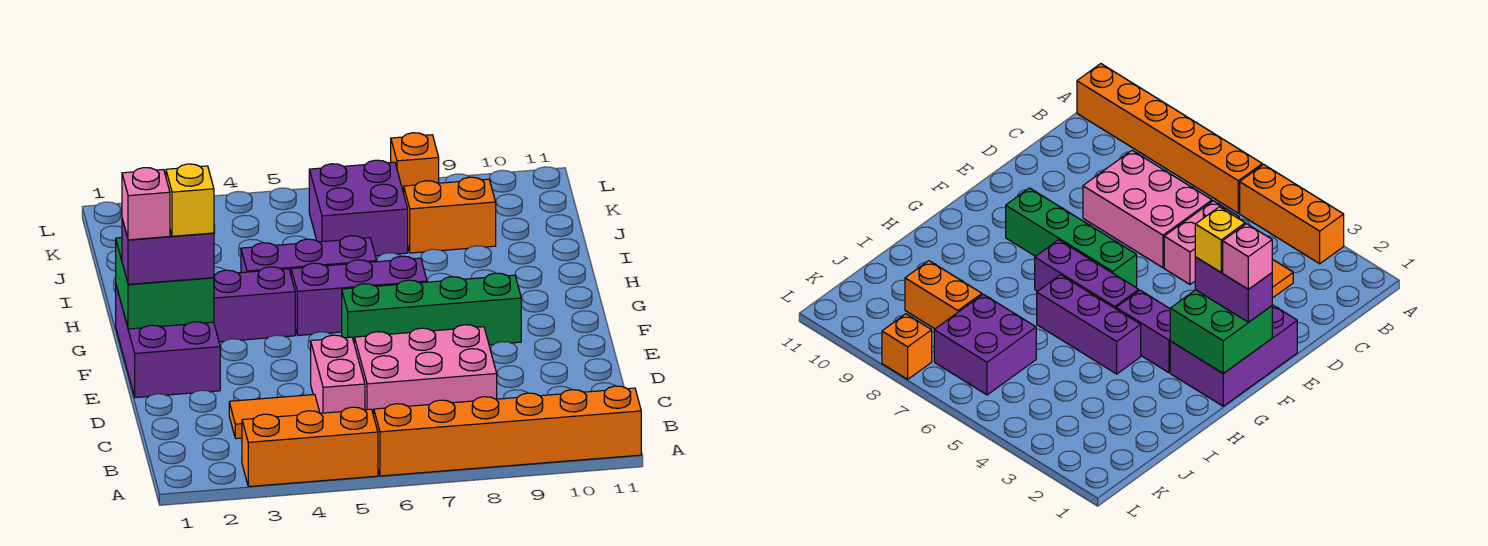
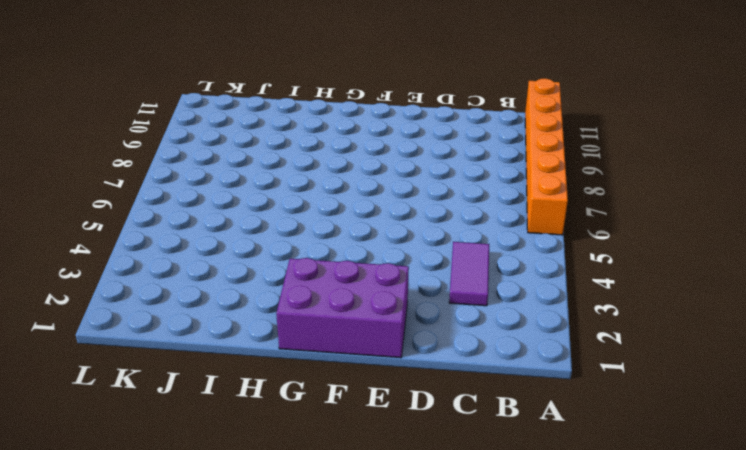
purple 1x2 tile [449,242,489,306] -> orange 1x2 tile [229,395,320,439]
none -> orange 1x3 brick [242,407,378,487]
none -> pink 1x2 brick [311,335,365,413]
none -> pink 2x3 brick [354,325,497,416]

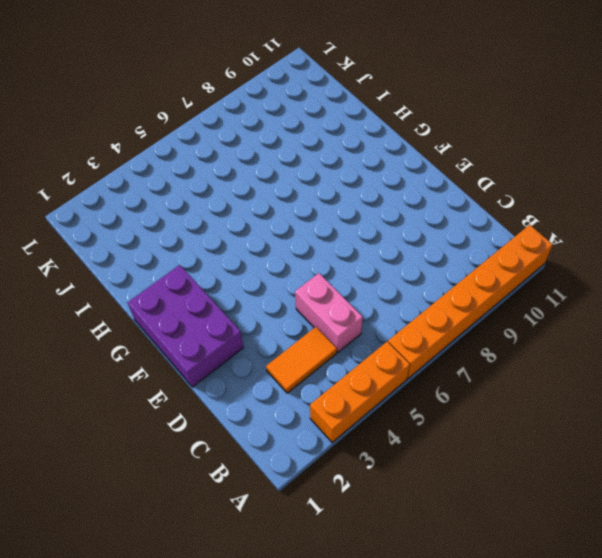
none -> pink 2x3 brick [354,325,497,416]
none -> green 1x4 brick [342,273,521,345]
none -> purple 1x2 brick [214,267,295,342]

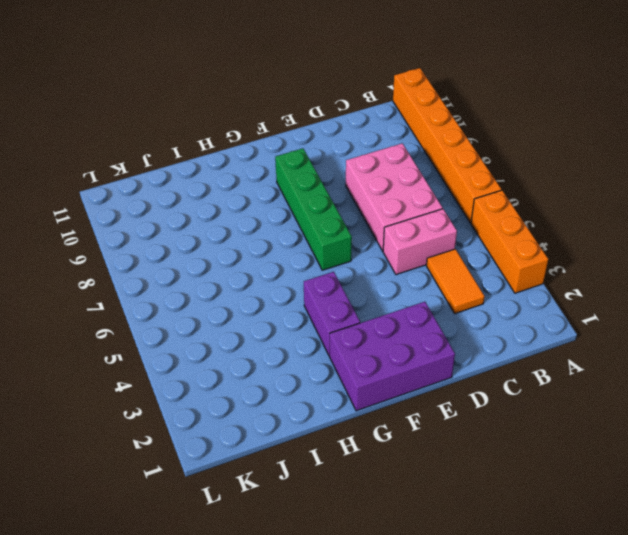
none -> purple 1x3 brick [291,256,427,336]
none -> purple 1x3 brick [241,236,377,274]
none -> purple 2x2 brick [309,160,408,256]

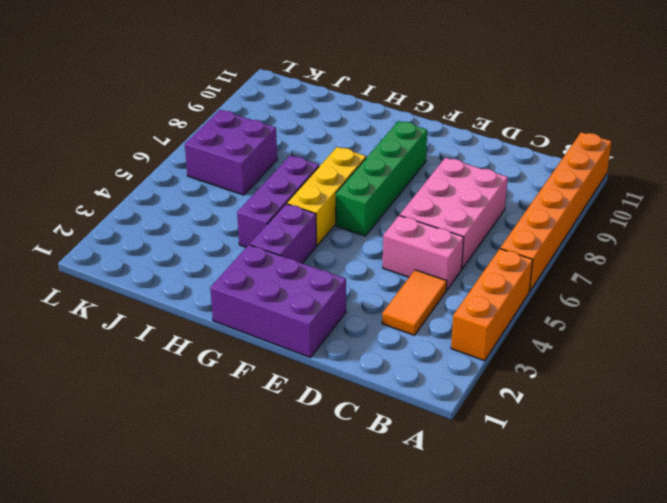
yellow 1x3 brick [287,147,366,245] -> purple 1x3 brick [291,256,427,336]
none -> orange 1x2 brick [404,177,496,253]
none -> orange 1x1 brick [391,133,439,193]
none -> green 2x2 brick [116,238,214,329]

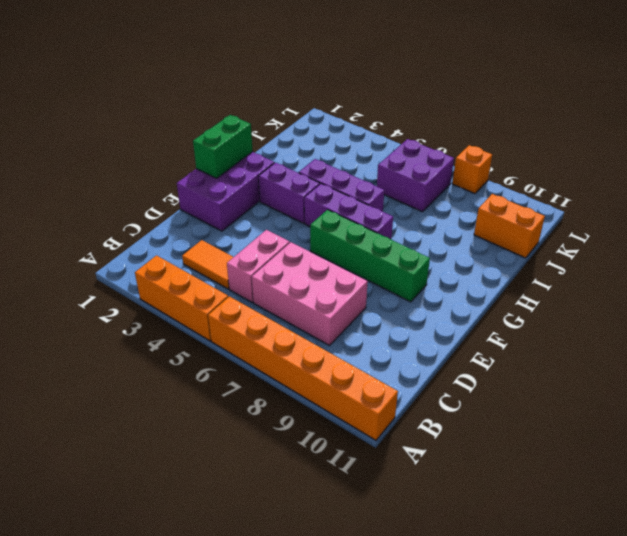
green 1x2 brick [193,115,253,178] -> green 2x2 brick [116,238,214,329]
orange 1x2 brick [474,194,545,258] -> orange 1x2 brick moved to [404,177,496,253]
none -> purple 1x2 brick [122,219,214,284]
none -> pink 1x1 brick [122,168,170,240]
none -> yellow 1x1 brick [166,164,214,236]

